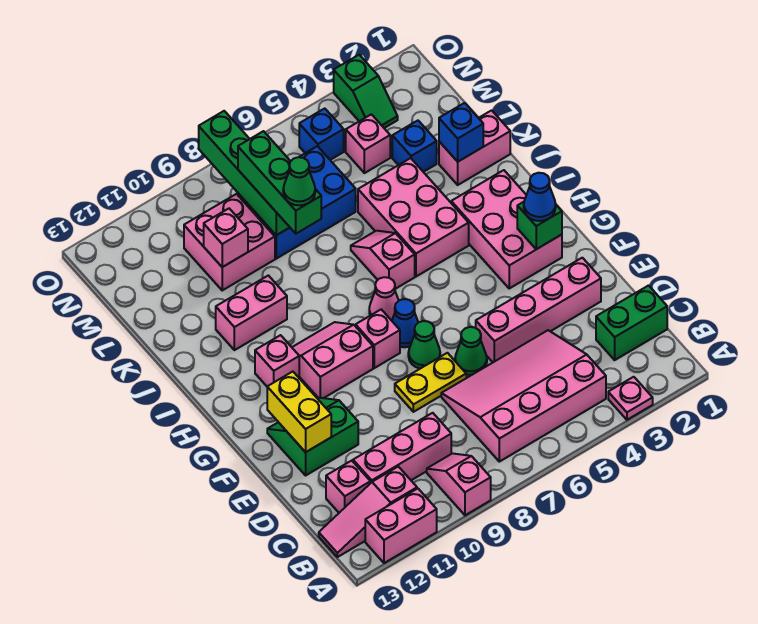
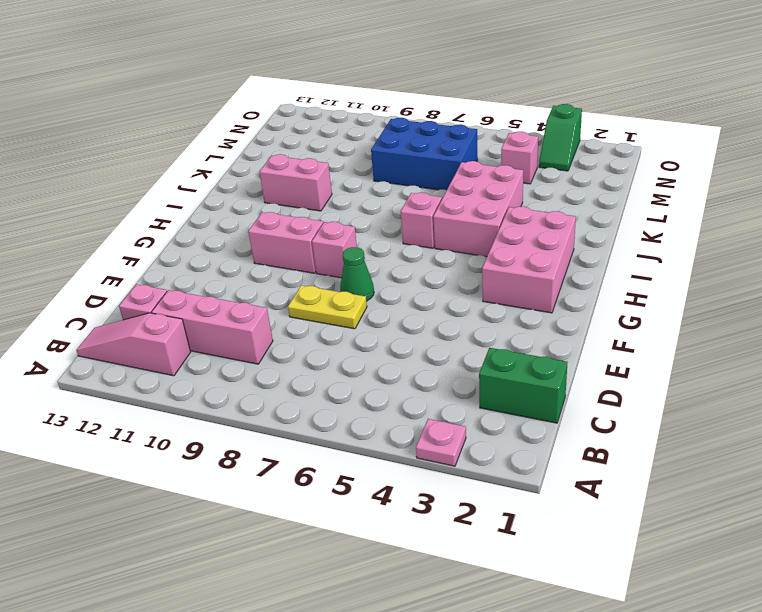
none -> pink 1x2 slope [427,453,491,515]
none -> pink 1x2 brick [365,489,437,563]
none -> pink 3x4 slope [441,330,606,462]
none -> pink 1x4 brick [476,258,601,362]

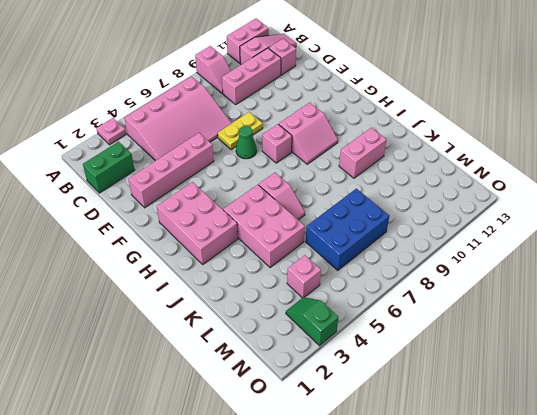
none -> green 1x1 cone [455,327,487,375]
none -> green 2x2 slope [267,398,358,475]
none -> blue 1x1 cone [392,299,418,347]
none -> pink 1x1 cone [369,277,399,321]

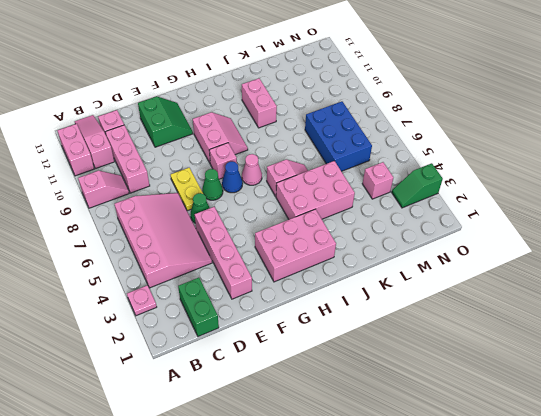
none -> pink 1x1 brick [255,335,299,386]
none -> pink 1x2 brick [439,110,510,185]
none -> blue 1x1 brick [392,121,437,172]
none -> pink 2x2 brick [184,194,275,290]

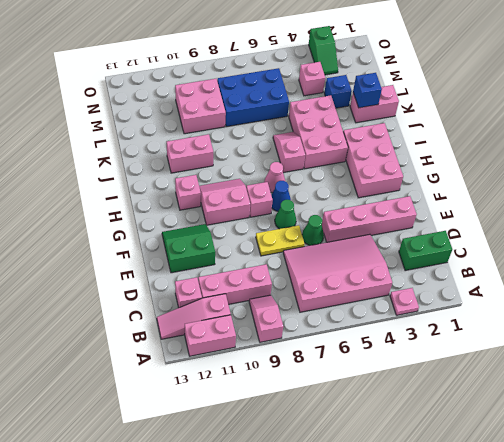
none -> blue 1x1 brick [299,108,344,160]
none -> yellow 1x2 brick [267,372,331,452]
none -> green 1x1 brick [517,202,562,249]
none -> green 1x4 brick [199,111,290,235]

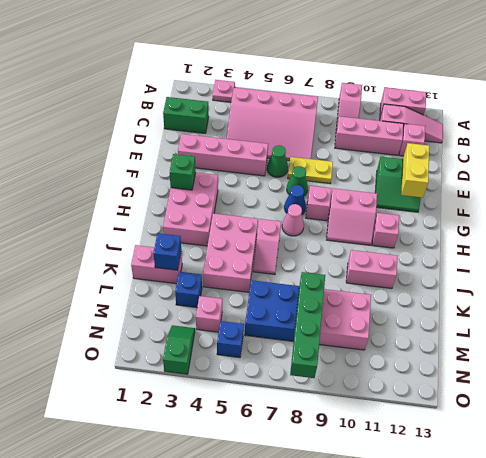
none -> pink 1x1 brick [204,209,248,267]
none -> blue 1x1 cone [524,173,556,221]
none -> green 1x3 brick [238,131,321,234]
none -> green 1x1 cone [283,157,315,205]

